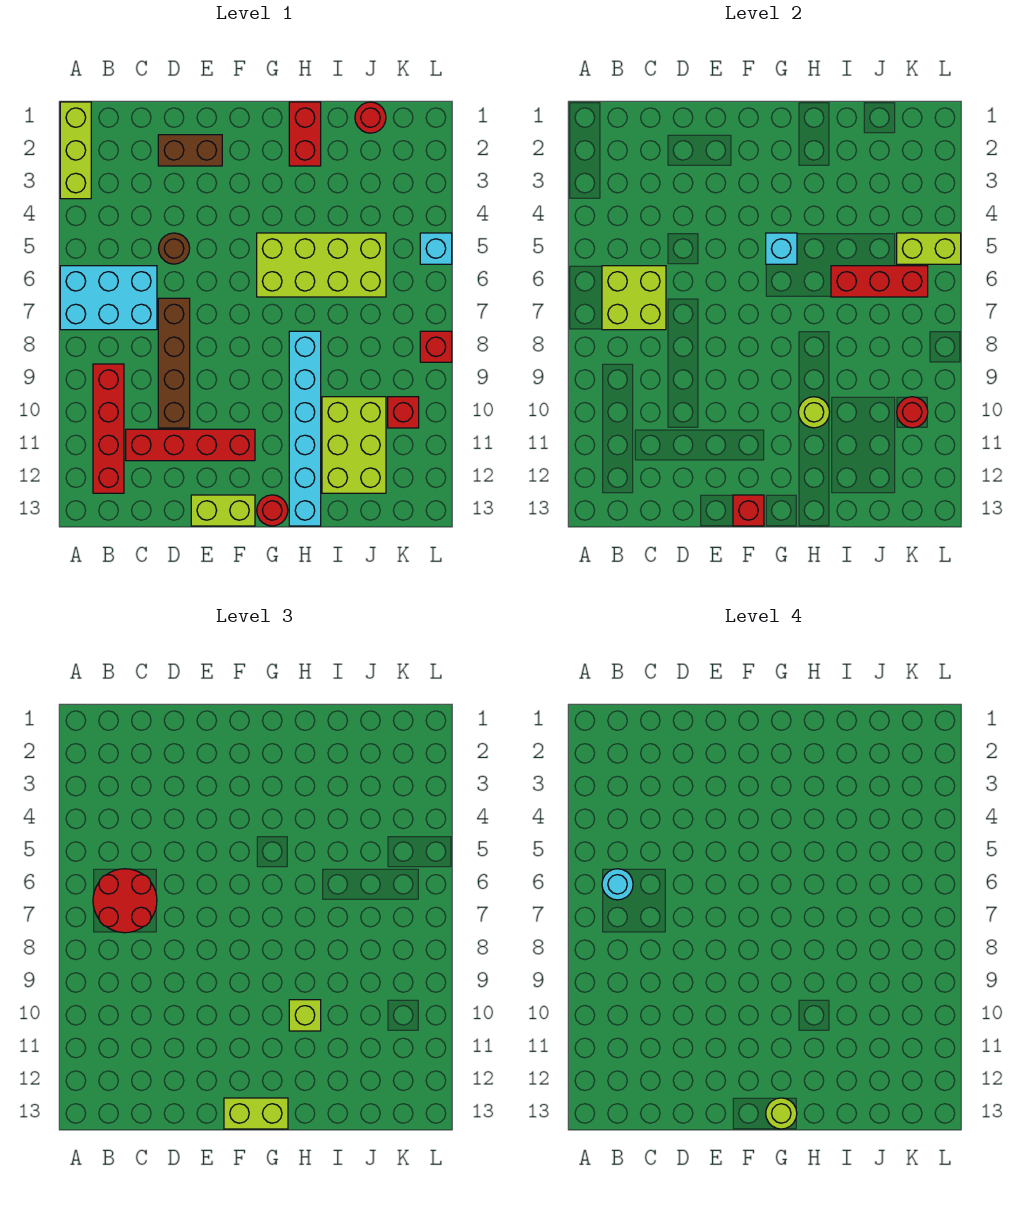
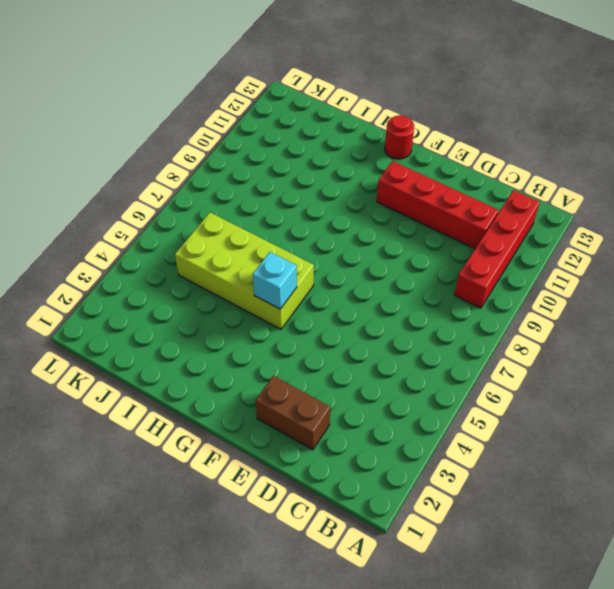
none -> lime 1x3 brick [60,102,91,199]
none -> cyan 2x3 brick [60,266,157,330]
none -> brown 1x1 round brick [159,233,190,264]

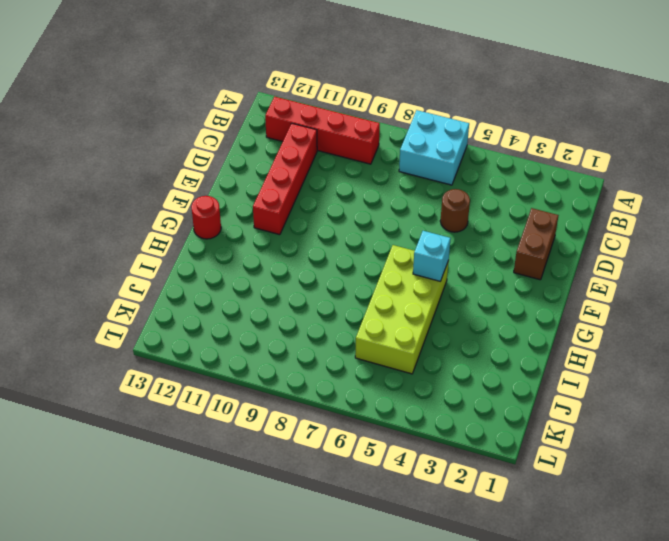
cyan 2x2 brick [399,110,469,185] -> cyan 2x3 brick [60,266,157,330]
none -> lime 1x3 brick [60,102,91,199]
none -> brown 1x4 brick [158,298,190,428]
none -> lime 1x2 brick [191,495,255,526]

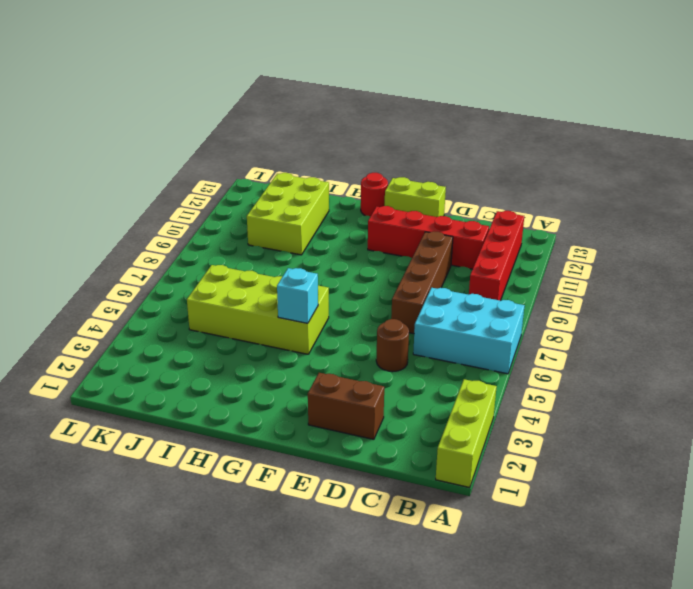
none -> red 1x2 brick [289,102,321,166]
none -> cyan 1x6 brick [289,331,321,526]
none -> red 1x1 round brick [355,102,386,133]

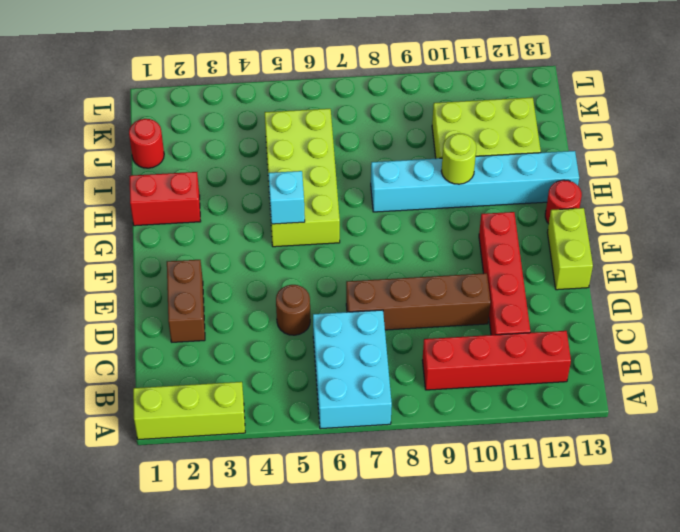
none -> red 1x1 brick [388,397,419,428]
none -> cyan 1x1 brick [420,233,452,264]
none -> red 1x1 brick [420,331,452,362]

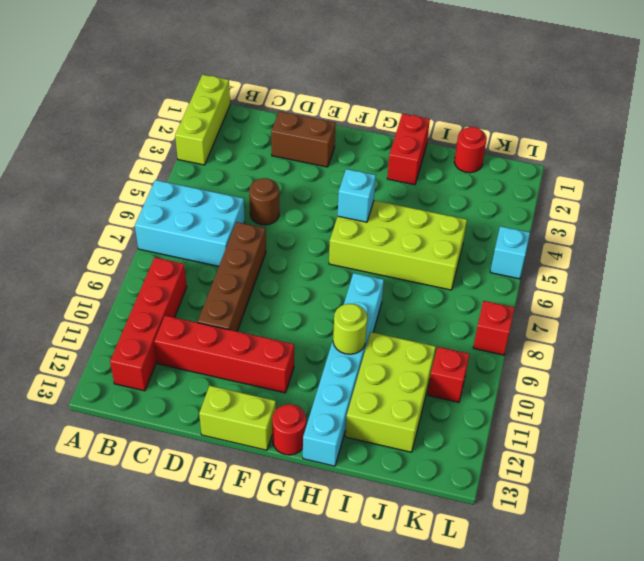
none -> lime 2x2 brick [602,266,666,330]
none -> red 1x1 brick [733,495,764,526]
none -> red 1x3 brick [831,266,928,297]

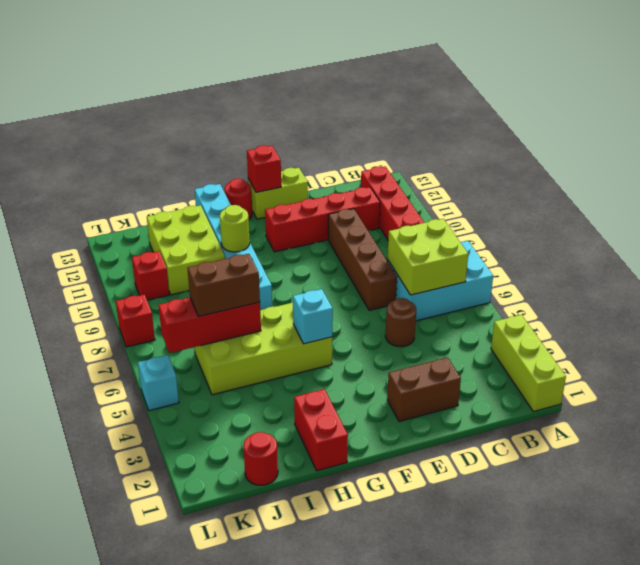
brown 1x2 brick [187,254,260,316] -> none
none -> lime 1x2 brick [897,233,961,264]
none -> red 1x1 round brick [897,397,928,428]
none -> red 2x2 round brick [93,869,157,933]

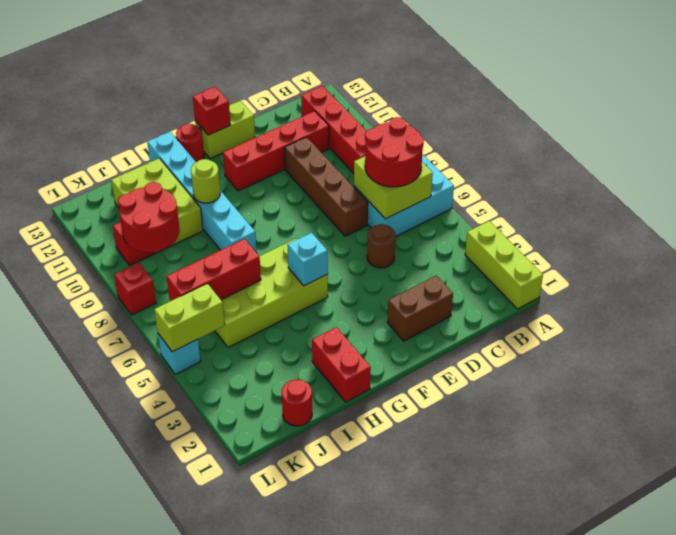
red 2x2 round brick [118,182,180,252] -> red 1x1 round brick [897,397,928,428]
none -> lime 1x2 brick [224,1098,288,1129]
none -> lime 1x1 brick [289,1000,321,1031]
none -> cyan 1x1 round brick [602,869,633,900]

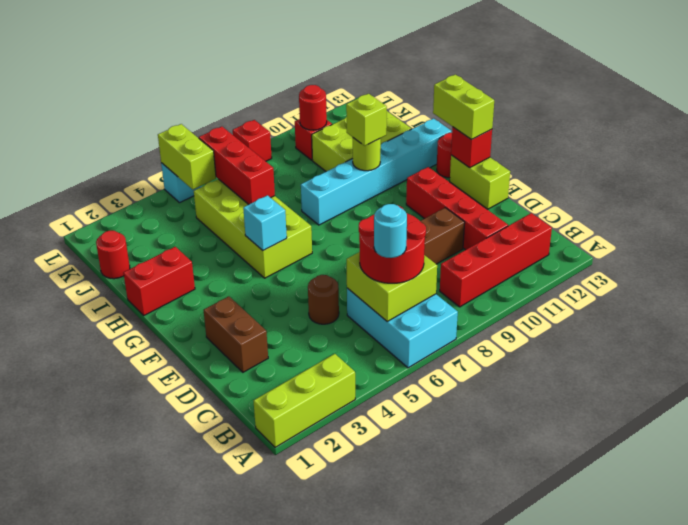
none -> lime 1x1 round brick [766,1098,797,1129]

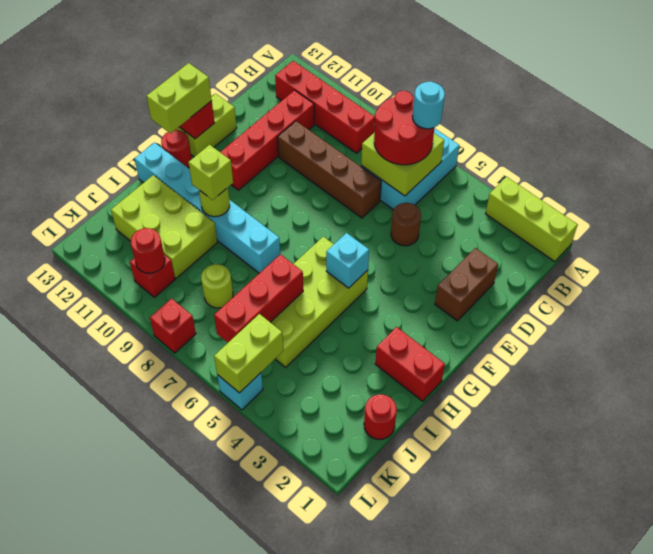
lime 1x1 round brick [201,264,233,308] -> lime 1x1 round brick moved to [766,1098,797,1129]

